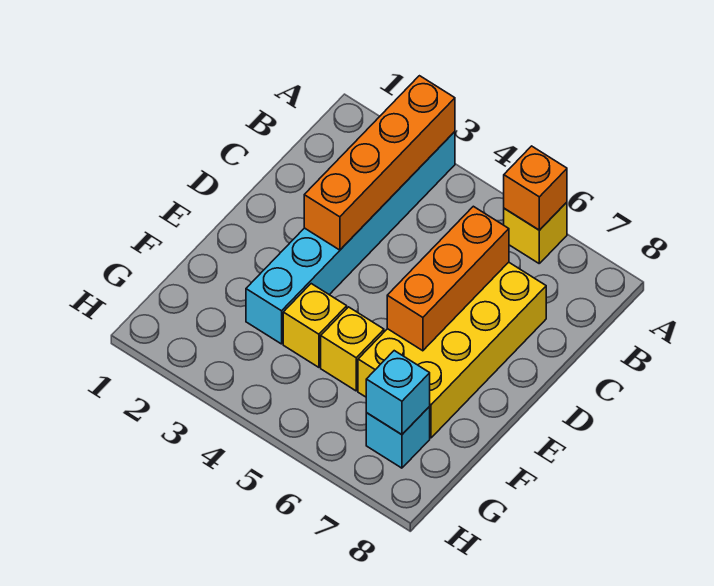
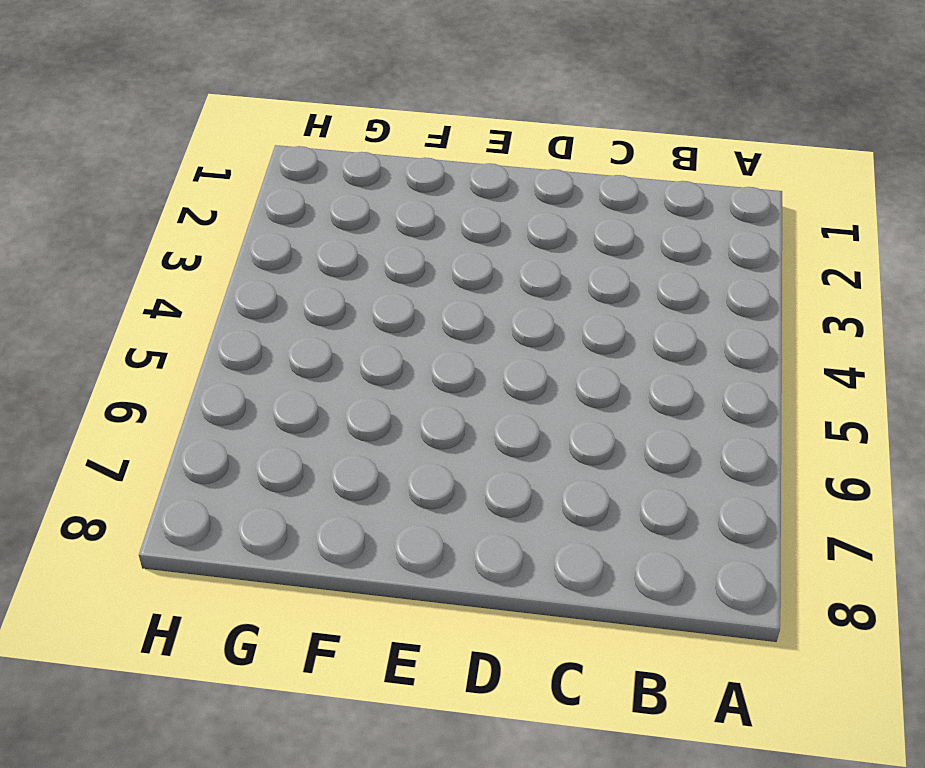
none -> cyan 1x6 brick [246,132,455,344]
none -> yellow 1x1 brick [504,202,567,263]

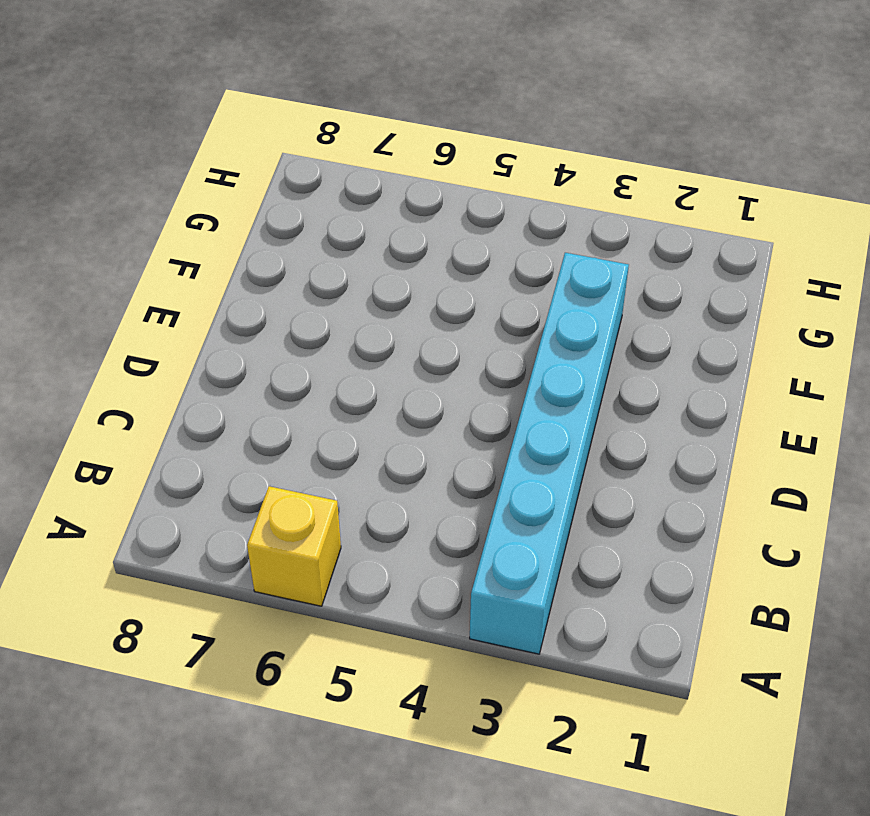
none -> yellow 2x4 brick [358,262,546,438]
none -> yellow 1x1 brick [283,284,347,367]

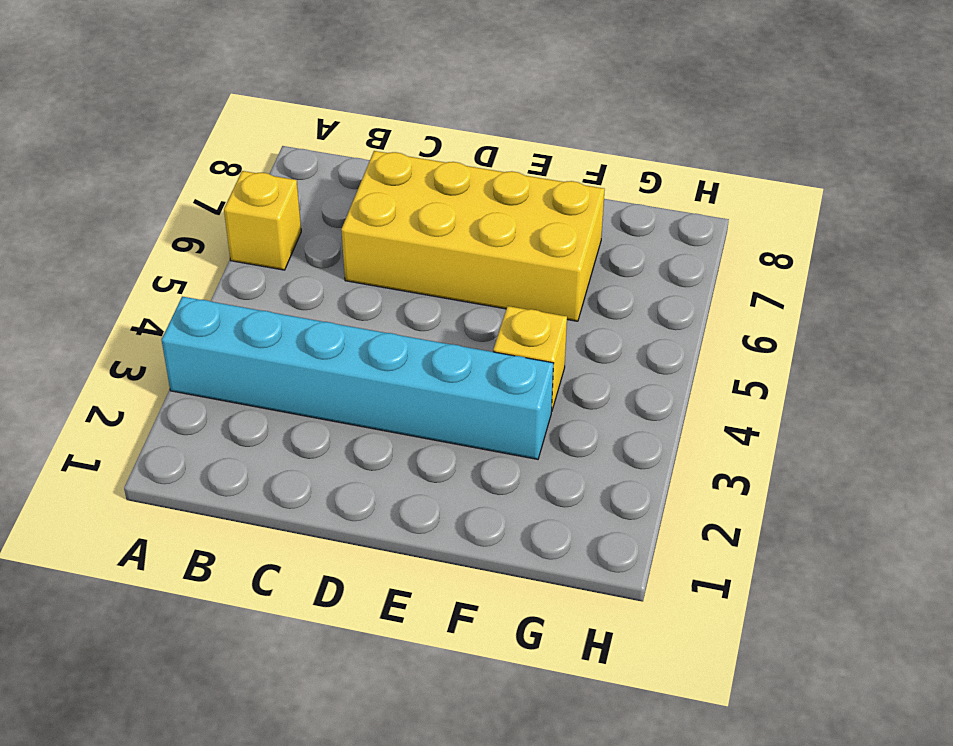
none -> yellow 1x1 brick [321,307,384,391]
none -> cyan 1x1 brick [366,407,430,468]

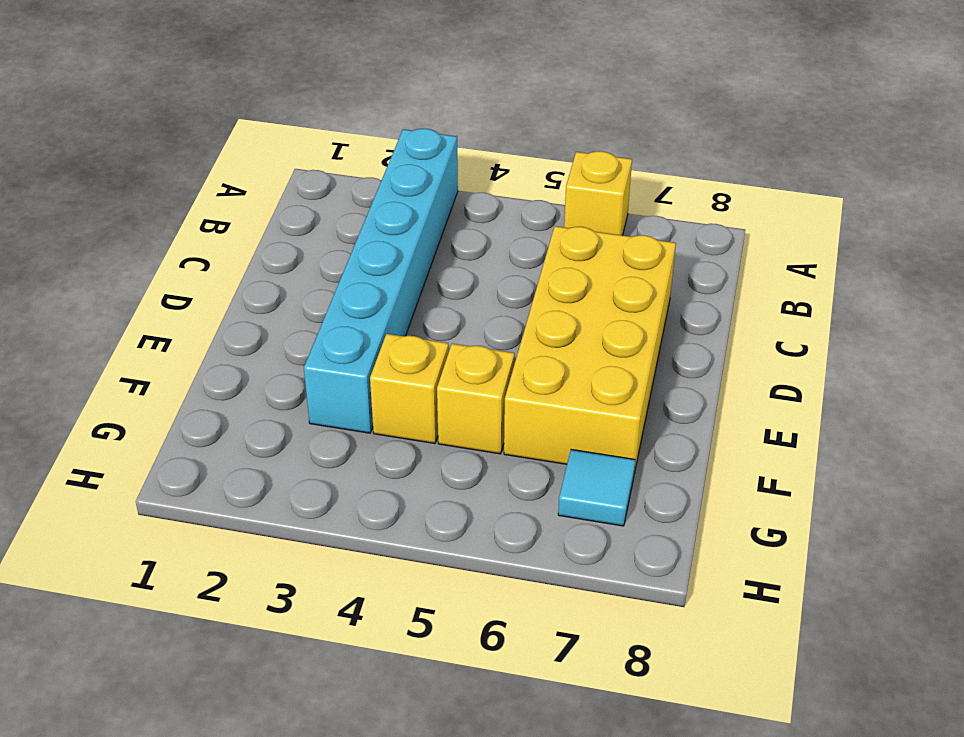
cyan 1x1 tile [558,450,635,526] -> cyan 1x1 brick [366,407,430,468]
none -> orange 1x4 brick [304,76,455,250]
none -> orange 1x1 brick [504,146,567,230]

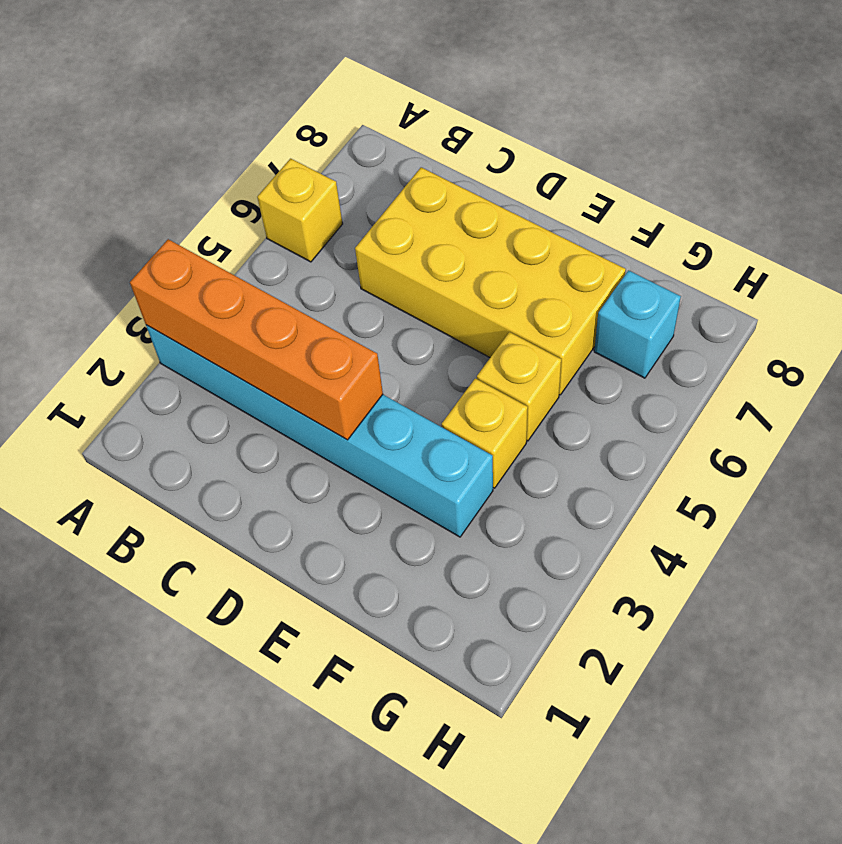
none -> orange 1x1 brick [504,146,567,230]
none -> orange 1x3 brick [387,206,509,351]

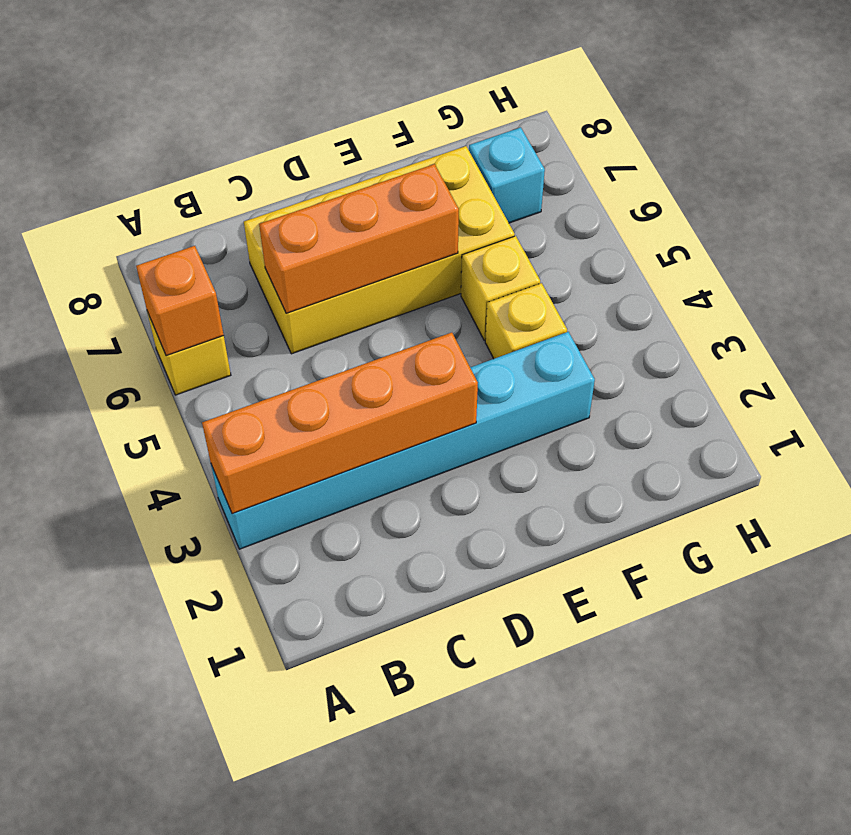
none -> cyan 1x1 brick [366,351,430,435]

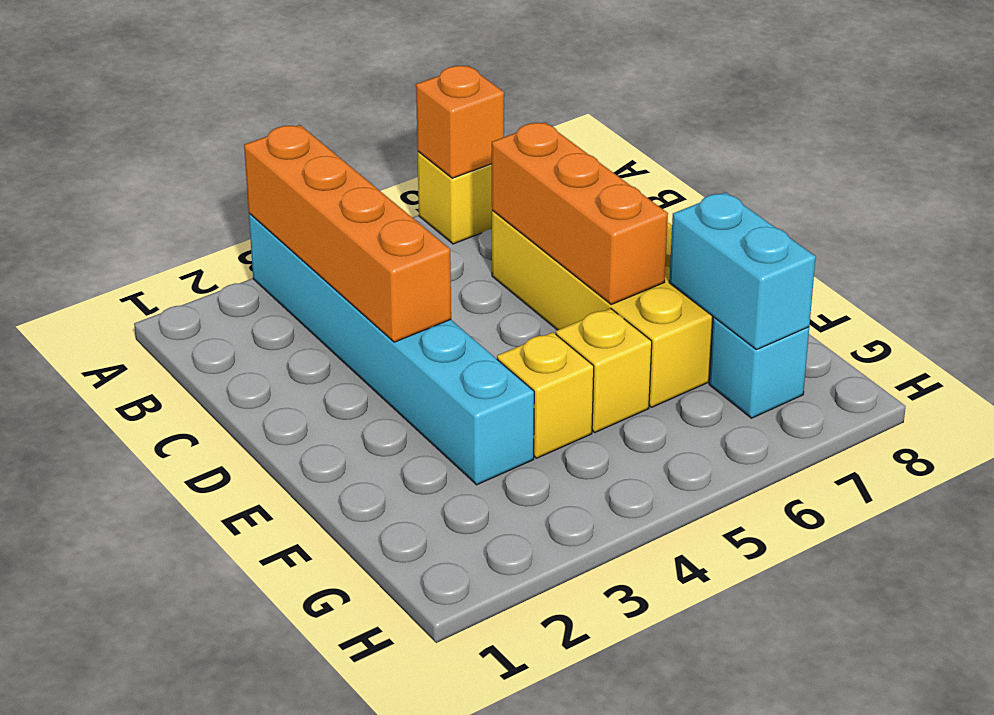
cyan 1x2 brick [669,192,816,350] -> cyan 1x1 brick [366,351,430,435]

